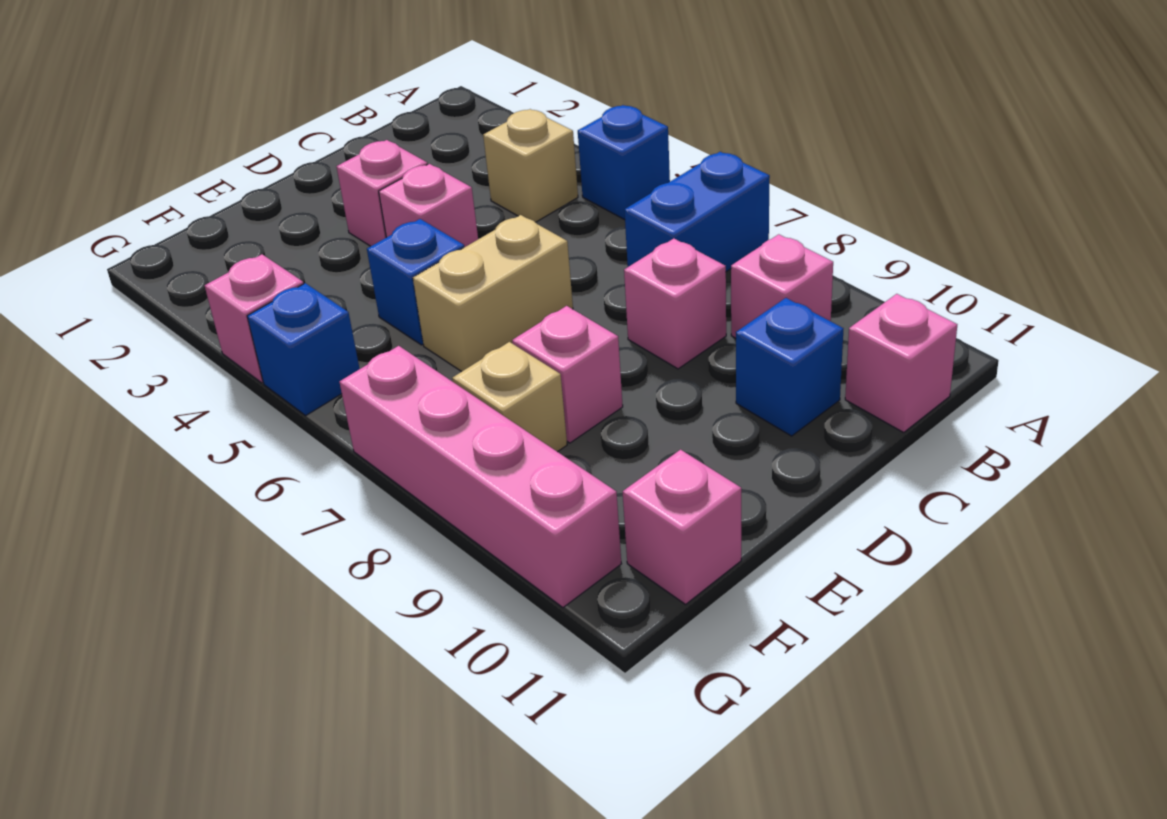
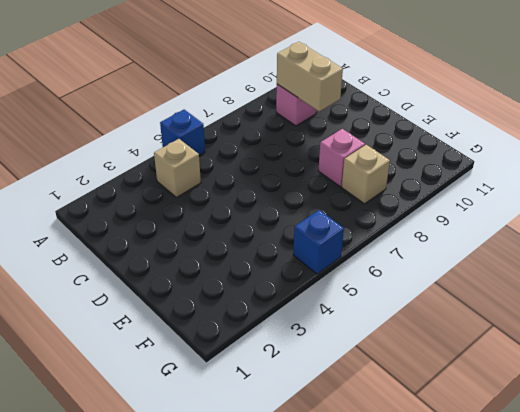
tan 1x2 brick [277,42,343,111] -> tan 1x2 brick moved to [413,215,573,372]
none -> blue 1x2 brick [624,152,770,272]
none -> pink 1x1 brick [845,294,957,432]
none -> pink 1x1 brick [624,238,726,369]

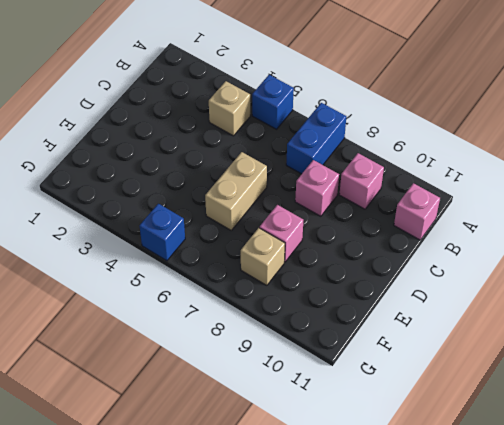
none -> blue 1x1 brick [736,298,843,436]
none -> pink 1x1 brick [336,140,428,246]
none -> pink 1x1 brick [379,164,478,247]

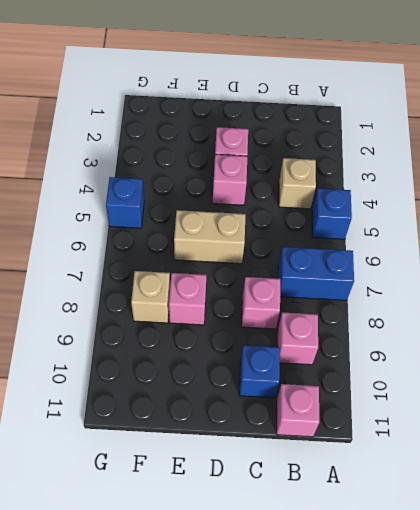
none -> blue 1x1 brick [367,219,464,345]
none -> pink 1x1 brick [623,450,741,604]
none -> pink 1x1 brick [205,254,304,383]

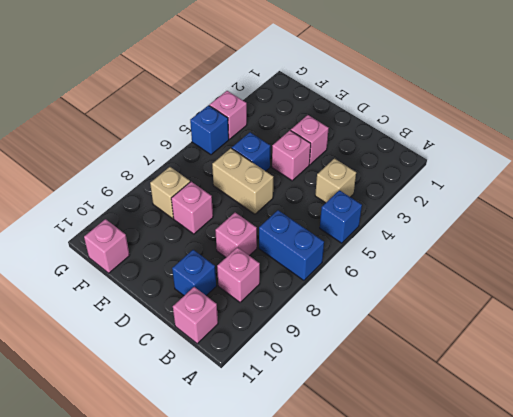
none -> pink 1x4 brick [340,346,621,607]

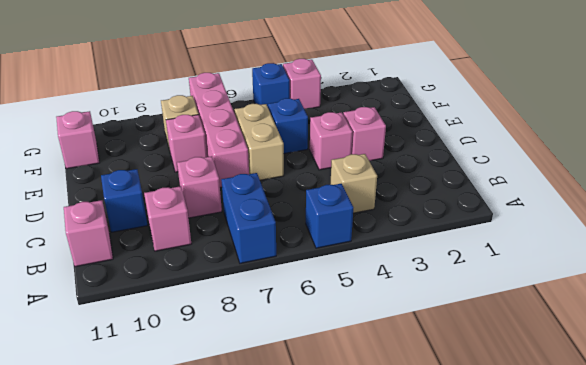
pink 1x4 brick [189,73,249,188] -> pink 1x4 brick turned to [340,346,621,607]

